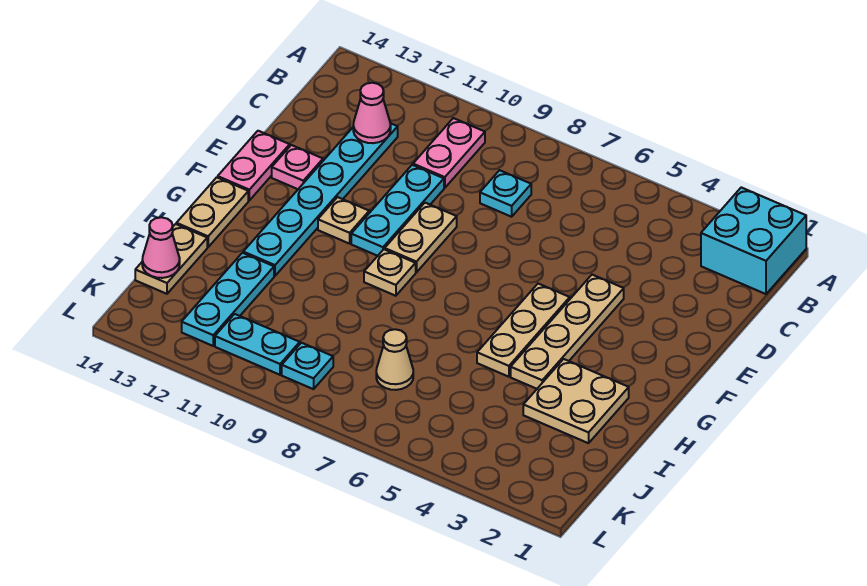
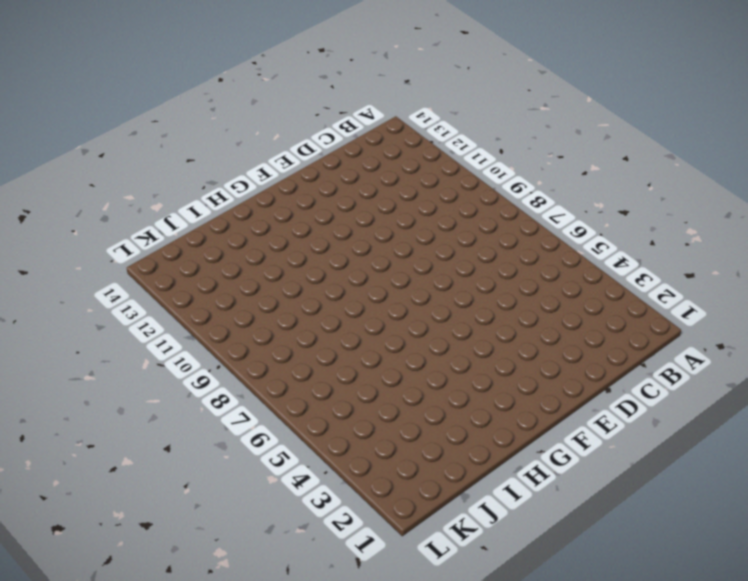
none -> cyan 2x2 brick [701,187,806,294]
none -> pink 1x2 plate [413,118,485,188]
none -> cyan 1x1 plate [480,170,531,217]

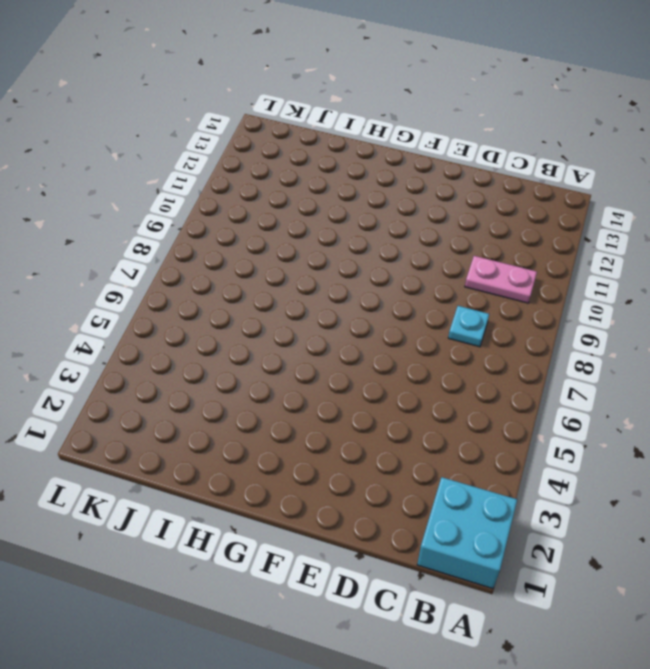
none -> cyan 1x6 plate [243,124,398,276]
none -> cyan 1x3 plate [351,165,444,256]
none -> tan 1x4 plate [511,275,624,389]

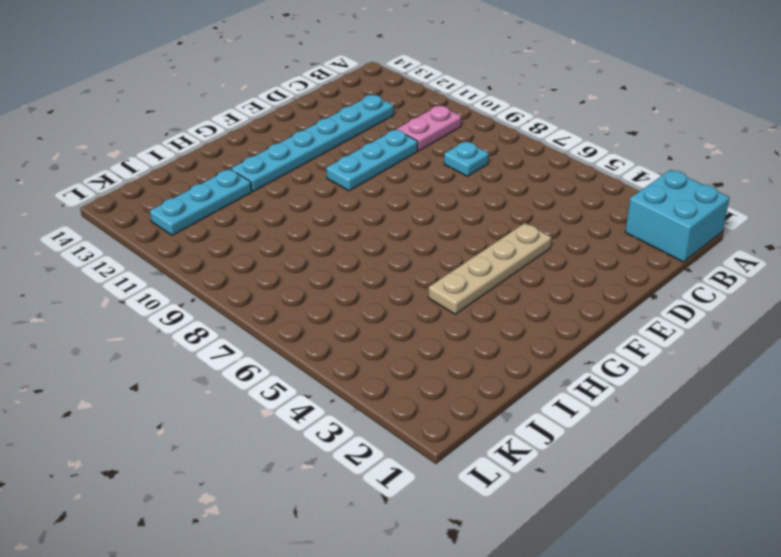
none -> tan 1x2 plate [385,203,457,272]
none -> pink 1x1 plate [272,145,323,189]
none -> pink 1x2 plate [218,131,290,200]

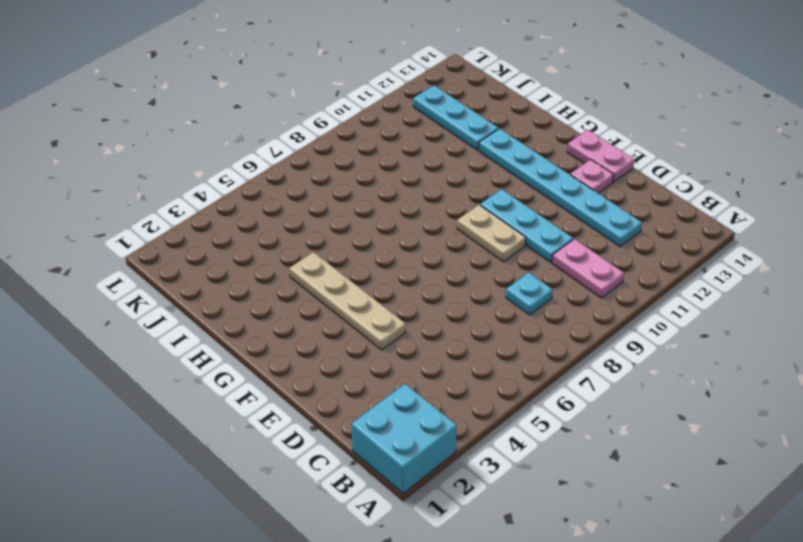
none -> tan 1x3 plate [477,284,570,377]
none -> tan 1x1 plate [318,197,369,244]
none -> tan 1x1 plate [364,249,416,296]

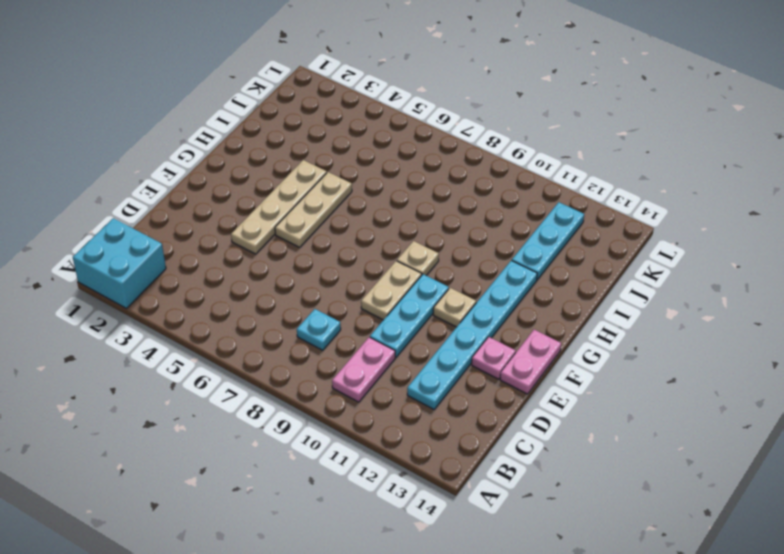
none -> tan 1x2 plate [176,177,248,247]
none -> tan 2x2 plate [523,359,629,443]
none -> tan 1x2 plate [135,224,207,294]

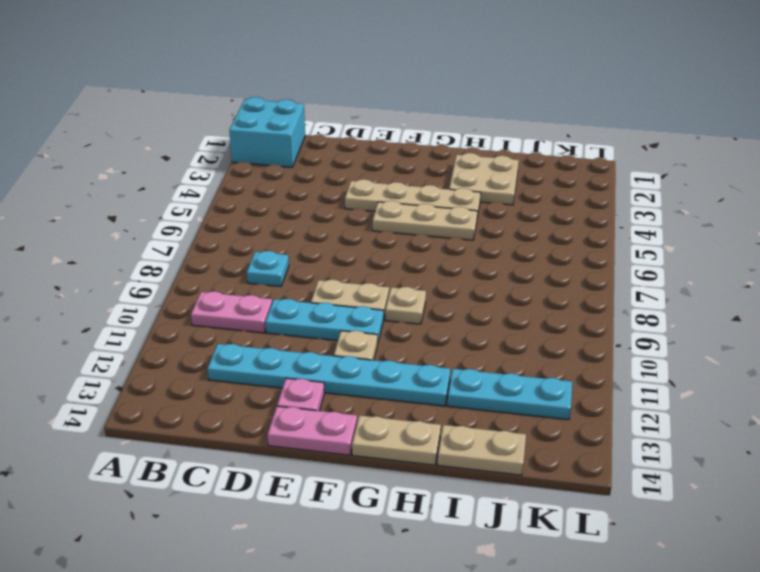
none -> tan 1x1 cone [376,329,413,390]
none -> cyan 1x1 plate [282,343,333,389]
none -> cyan 1x2 plate [215,314,300,375]

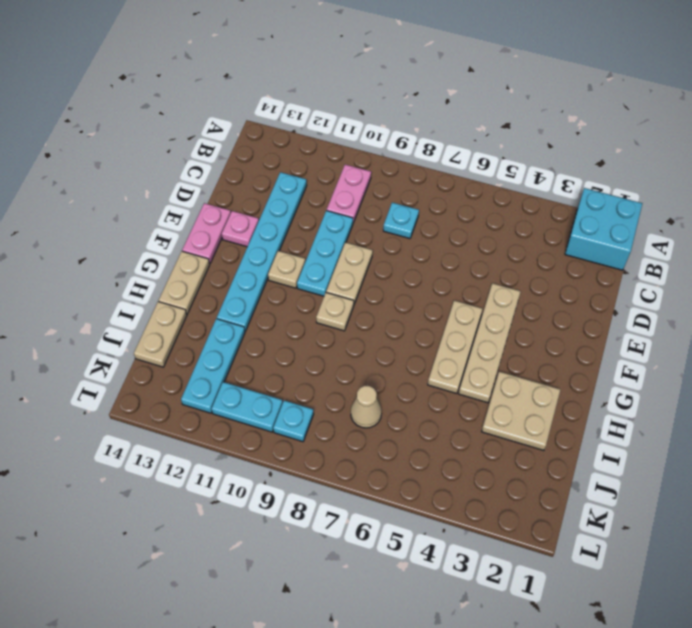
none -> pink 1x1 cone [353,83,391,143]
none -> pink 1x1 cone [142,217,180,278]

